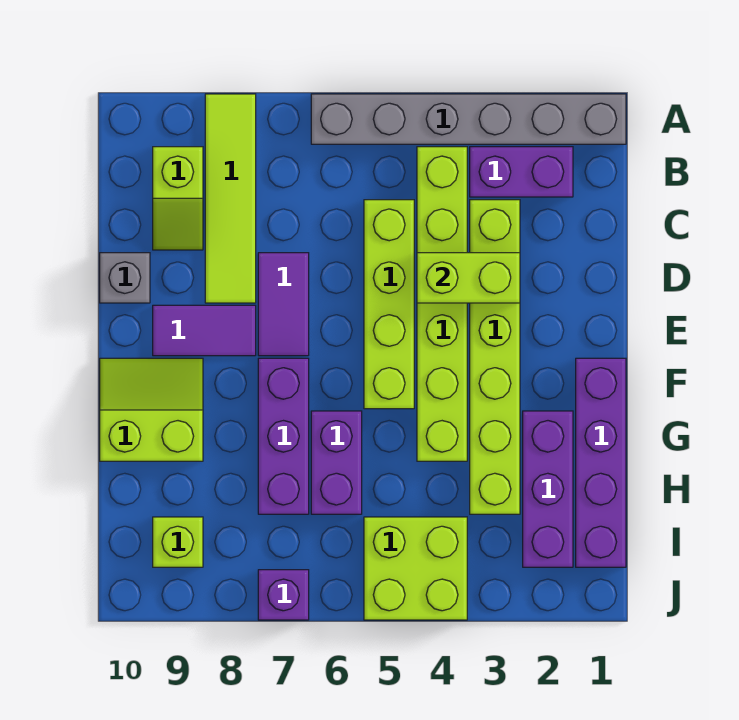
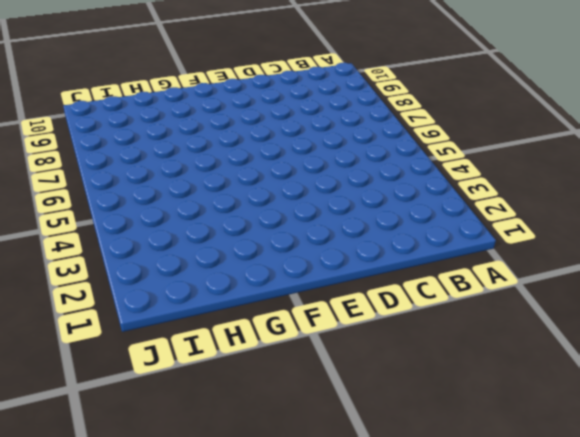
none -> grey 1x6 brick [311,94,626,144]
none -> lime 1x4 tile [205,94,256,303]
none -> purple 1x2 brick [470,147,573,197]

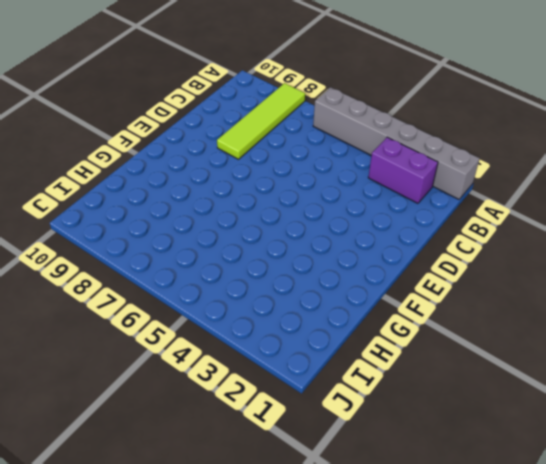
none -> lime 1x6 brick [417,147,467,461]
none -> lime 1x2 slope [153,147,203,250]
none -> lime 1x6 brick [470,200,520,514]

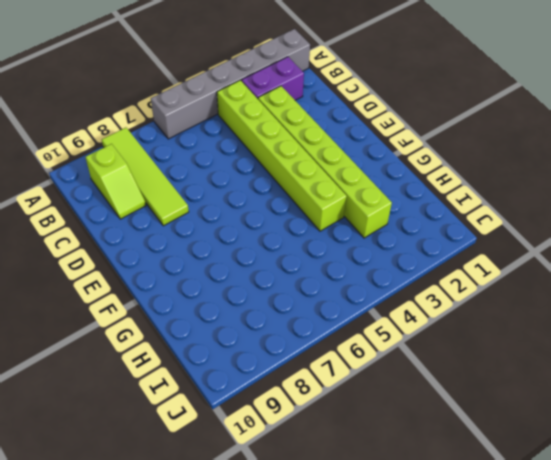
none -> lime 1x4 brick [364,200,414,409]
none -> purple 1x2 tile [258,253,309,356]
none -> grey 1x1 brick [100,253,150,303]

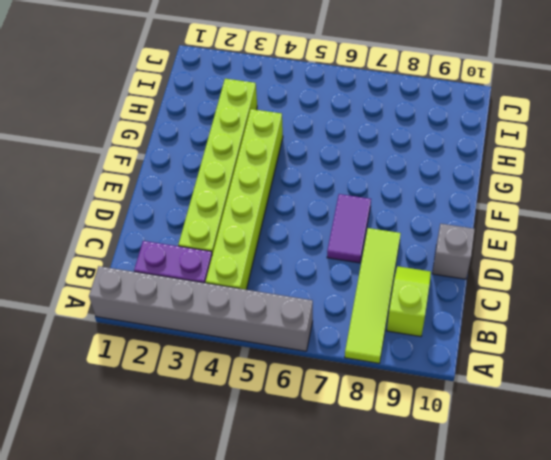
none -> lime 1x4 brick [364,200,414,409]
none -> purple 1x2 tile [153,305,256,356]
none -> purple 1x4 brick [576,358,626,567]

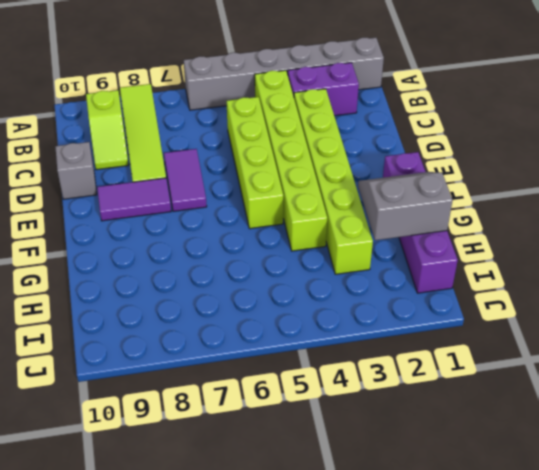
grey 2x2 slope [358,172,453,240] -> none
none -> purple 1x3 brick [258,358,309,514]
none -> lime 2x2 slope [100,358,203,461]
none -> purple 1x3 brick [523,411,573,567]

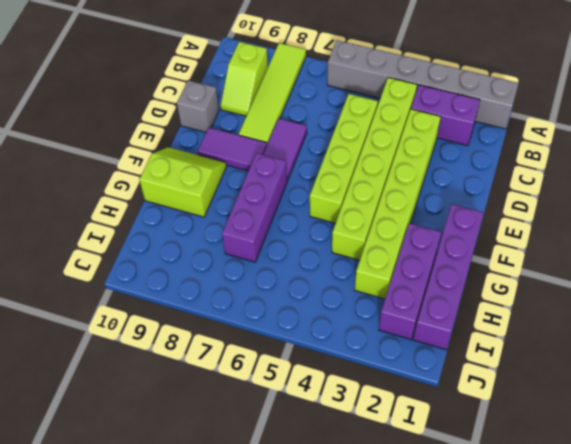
none -> purple 1x2 brick [311,411,362,514]
none -> lime 2x2 brick [364,517,467,620]
none -> lime 1x1 brick [153,517,203,567]

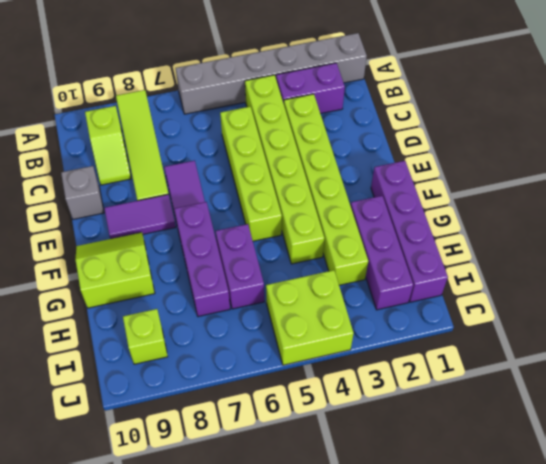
none -> purple 1x1 brick [258,570,309,620]
none -> lime 1x2 brick [417,253,520,303]

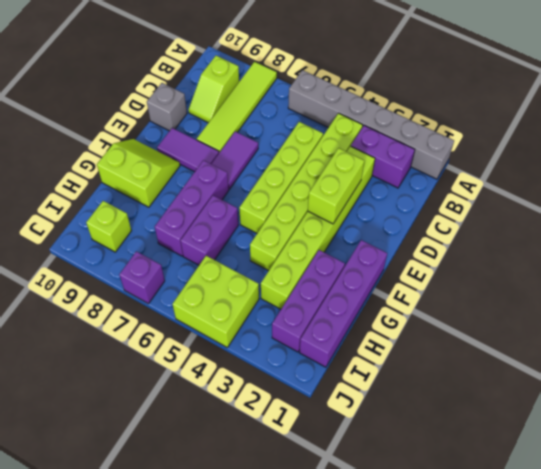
lime 1x2 brick [308,148,364,224] -> lime 1x2 brick turned to [417,253,520,303]

